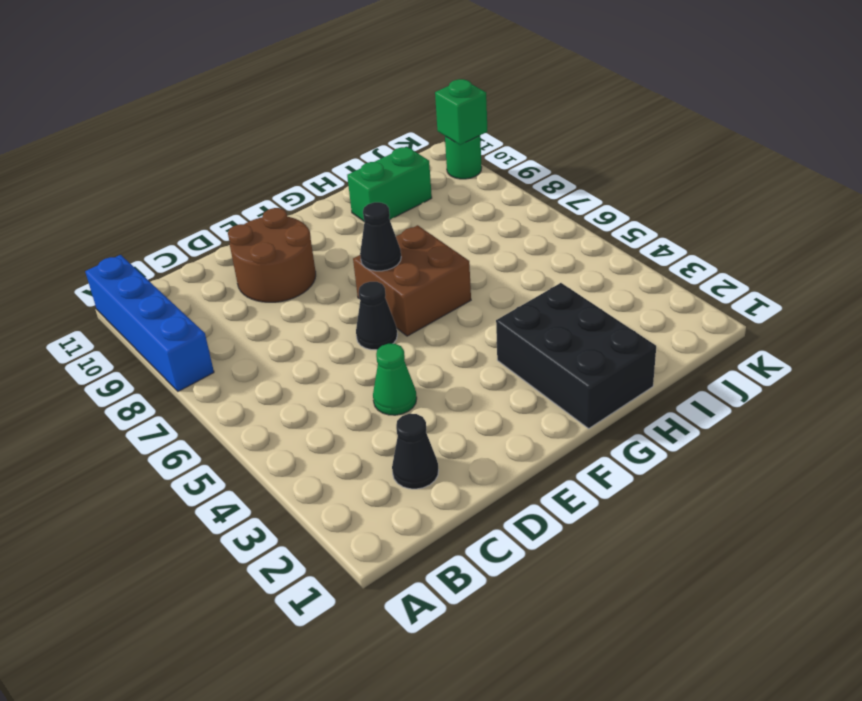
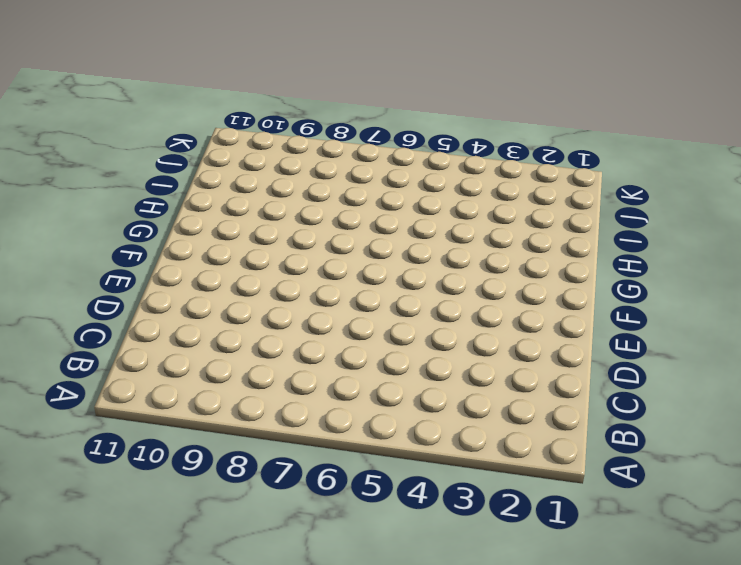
none -> blue 1x4 brick [85,255,214,391]
none -> black 1x1 cone [392,414,439,489]

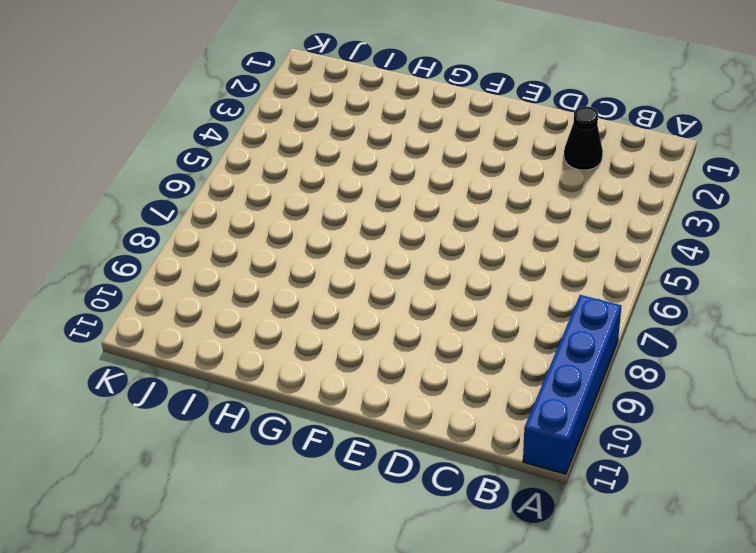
none -> green 1x1 cone [373,344,417,415]
none -> brown 2x2 round brick [228,208,316,302]

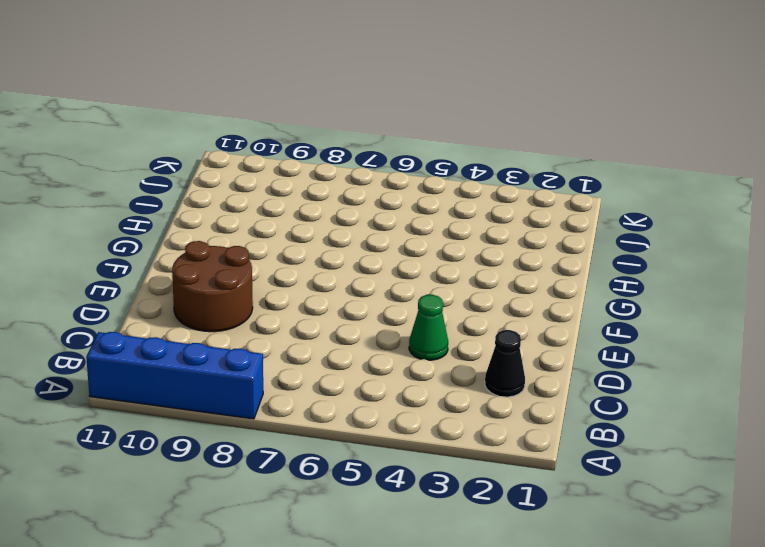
none -> black 1x1 cone [356,282,397,350]
none -> brown 2x2 brick [353,225,471,336]

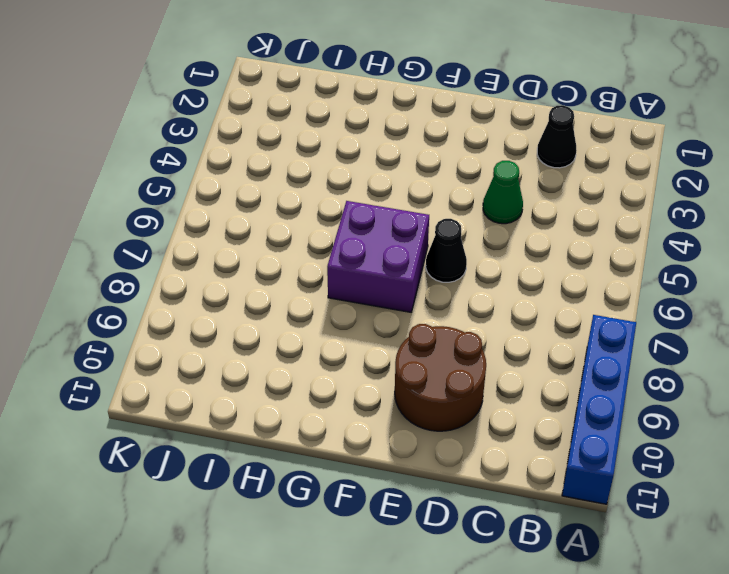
purple 2x2 brick [327,201,429,312] -> brown 2x2 brick [353,225,471,336]
none -> black 2x3 brick [496,283,656,428]
none -> green 1x2 brick [347,146,432,222]

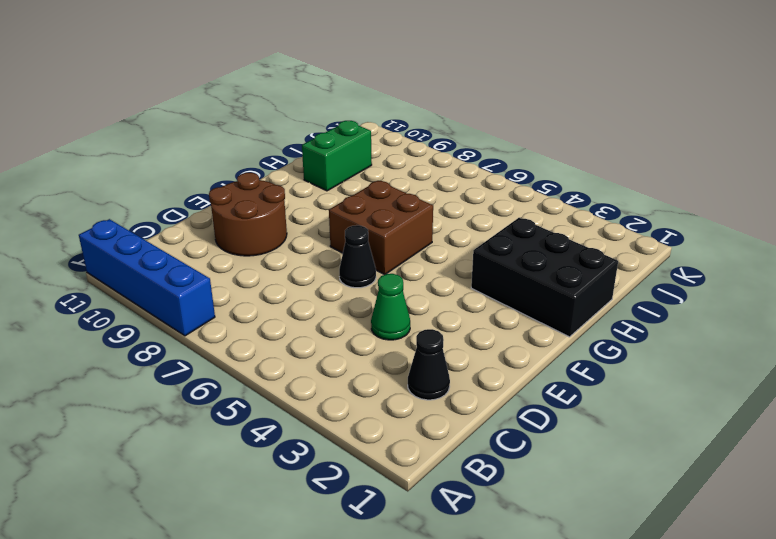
none -> green 1x1 round brick [445,136,482,179]
none -> black 1x1 cone [360,202,401,271]

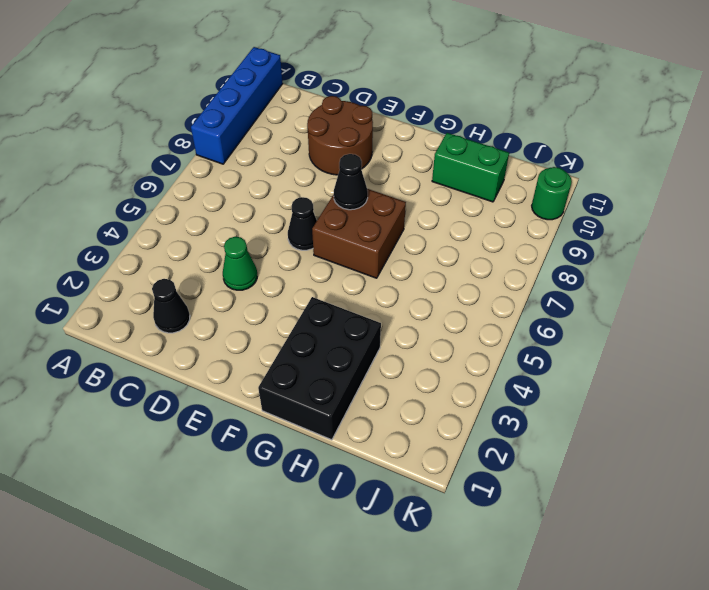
none -> green 1x1 brick [435,79,488,145]

